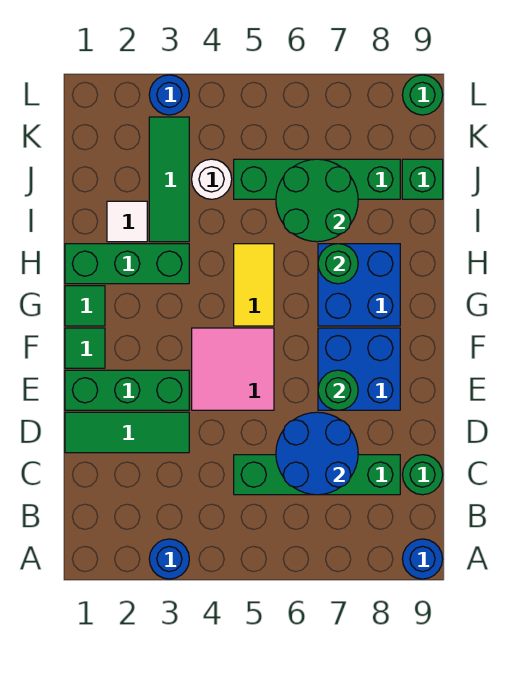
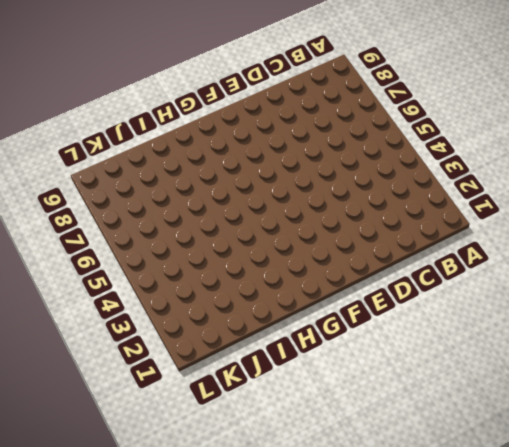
none -> blue 1x1 round brick [149,539,189,579]
none -> blue 1x1 round brick [403,539,443,579]
none -> green 1x4 brick [234,455,400,495]

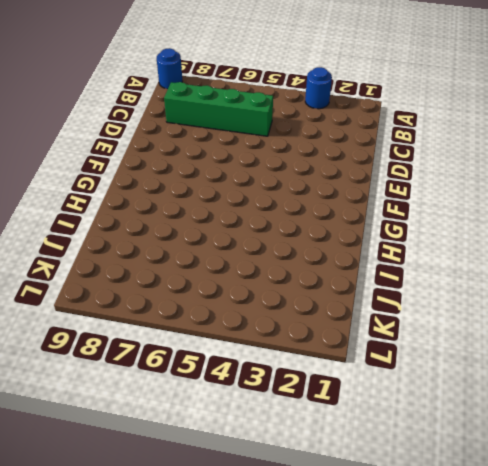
none -> green 1x1 round brick [402,455,443,495]
none -> green 1x3 tile [65,412,189,453]
none -> green 1x3 brick [65,370,189,410]

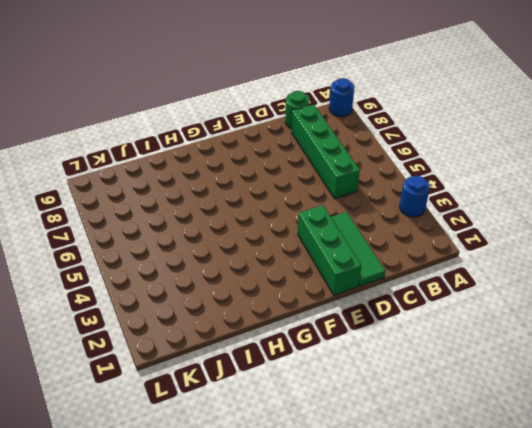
none -> pink 2x2 tile [192,328,274,410]
none -> blue 2x2 brick [318,328,400,410]
none -> green 1x1 tile [65,328,105,368]

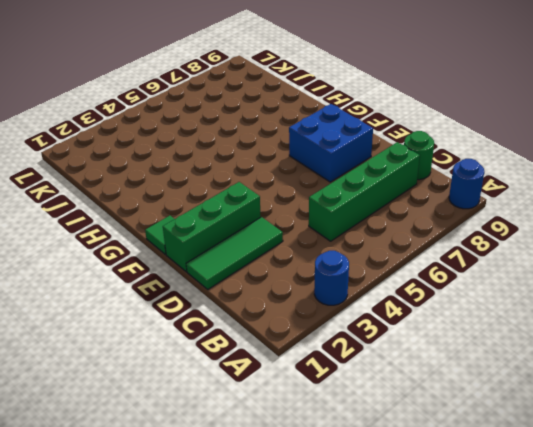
none -> pink 2x2 tile [192,328,274,410]
none -> green 1x1 tile [65,286,105,326]
none -> yellow 1x2 tile [234,244,274,326]

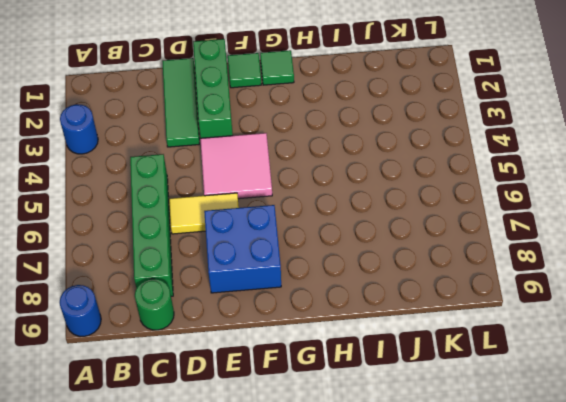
yellow 1x2 tile [169,193,239,234] -> yellow 1x2 tile moved to [234,244,274,326]
none -> blue 2x2 brick [318,244,400,326]
none -> green 1x3 brick [65,244,189,284]
none -> white 1x1 tile [107,201,147,242]

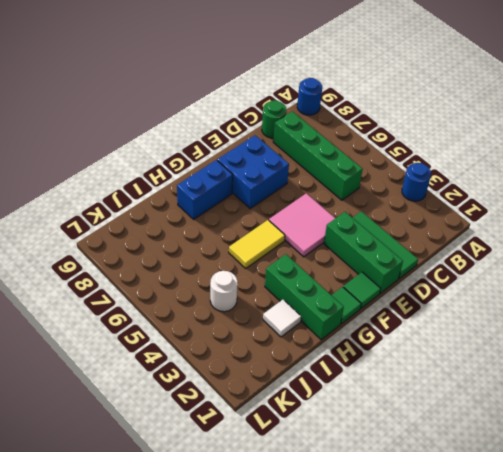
blue 1x2 brick [177,160,233,219] -> blue 2x2 brick [318,244,400,326]
none -> green 1x3 tile [149,117,189,242]
none -> green 1x4 brick [234,159,400,199]
none -> green 1x1 brick [402,159,443,199]

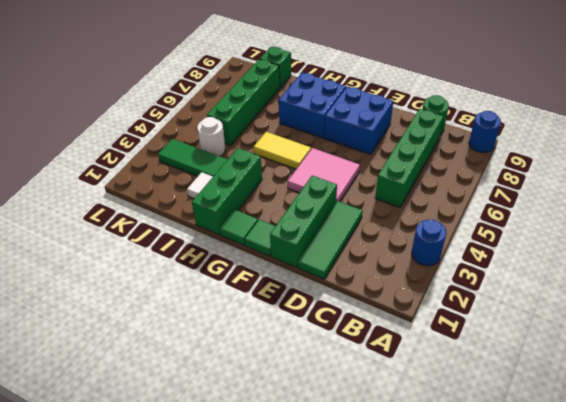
none -> blue 1x1 round brick [149,75,189,115]
none -> green 1x1 round brick [403,75,443,115]
none -> blue 2x2 round brick [276,412,358,495]

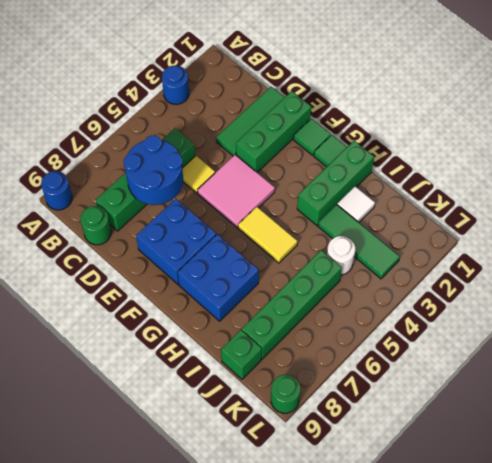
yellow 1x1 tile [182,156,215,193] -> none
none -> blue 1x1 round brick [149,75,189,115]
none -> green 1x1 round brick [318,370,358,410]
none -> green 1x1 round brick [318,244,358,284]

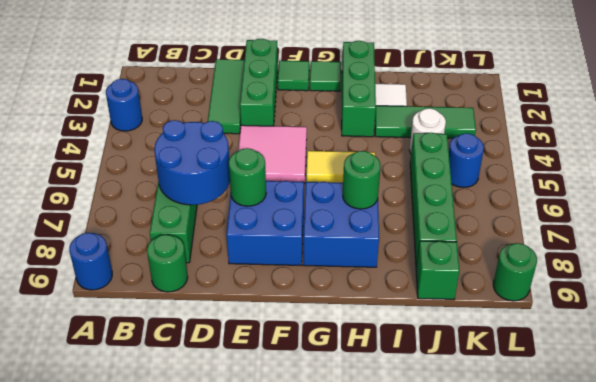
blue 1x1 round brick [449,133,484,188] -> blue 1x1 round brick moved to [149,75,189,115]
none -> green 2x2 round brick [276,159,358,242]

